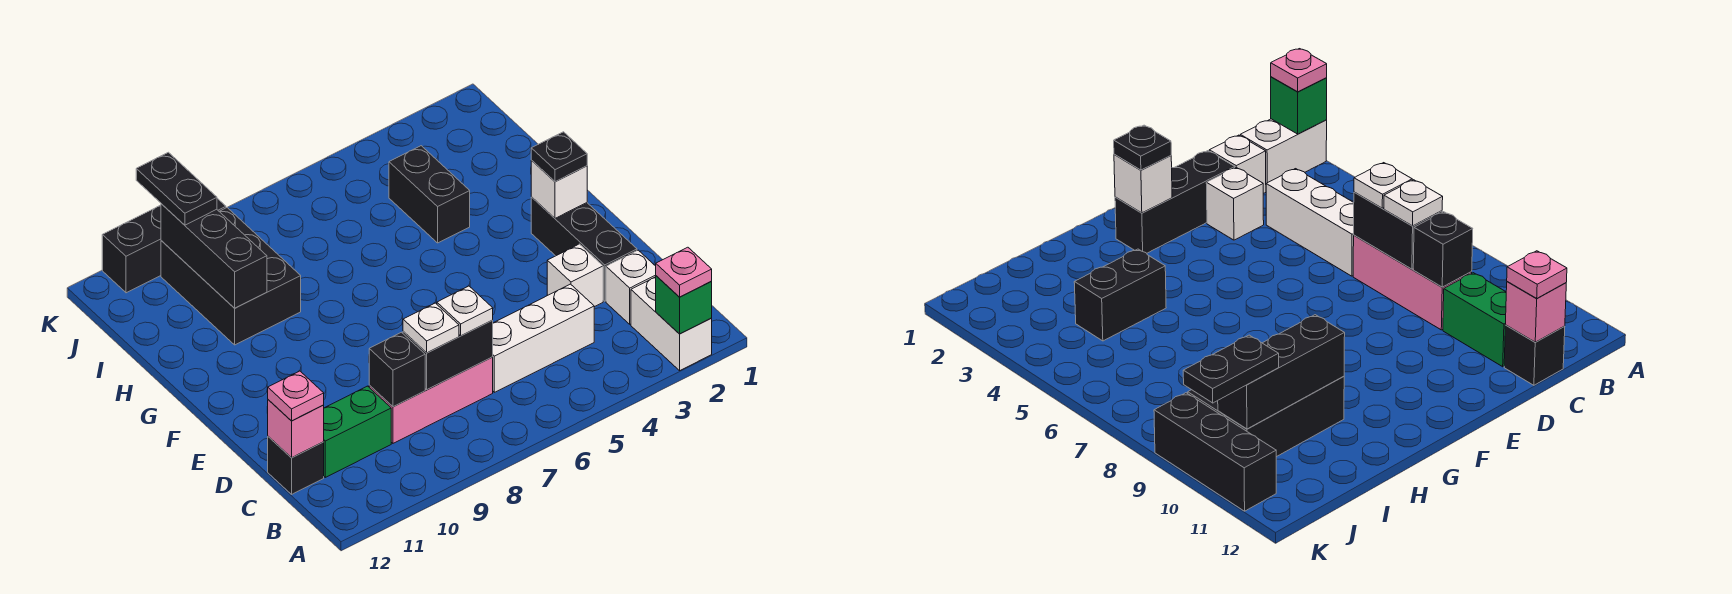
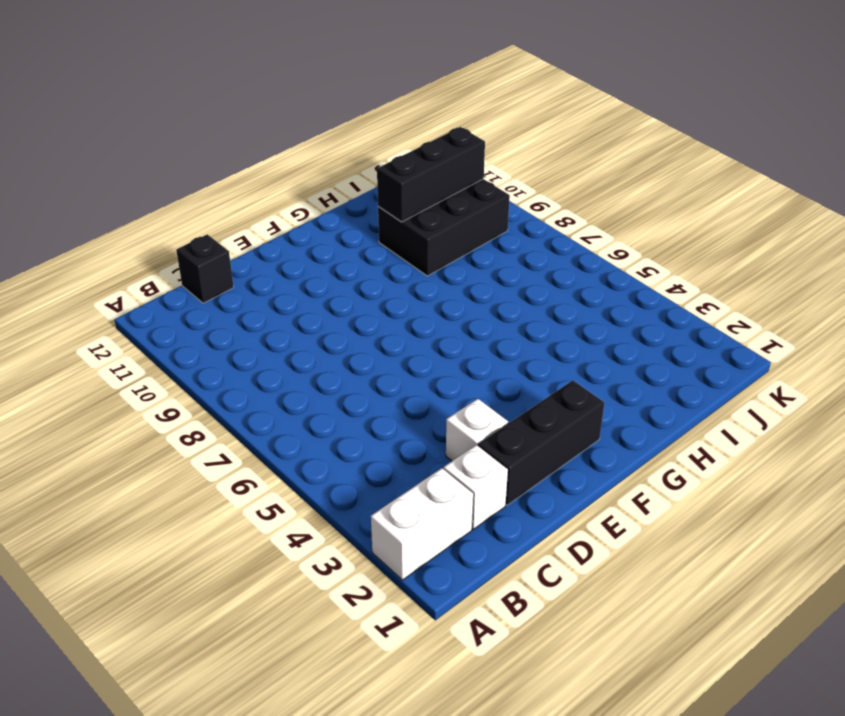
none -> white 1x3 brick [493,284,594,392]
none -> pink 1x3 brick [369,357,493,443]
none -> green 1x2 brick [324,386,391,477]

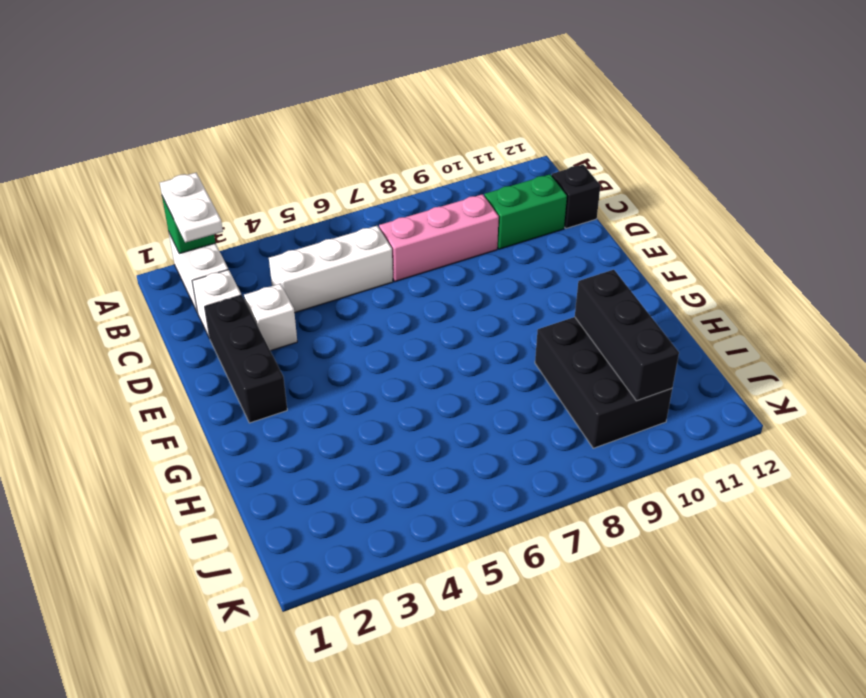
white 1x2 plate [160,173,223,243] -> pink 1x1 plate [656,247,712,297]
none -> black 1x2 brick [389,146,470,243]
none -> black 1x3 brick [102,198,226,293]
none -> black 1x2 brick [403,320,493,389]

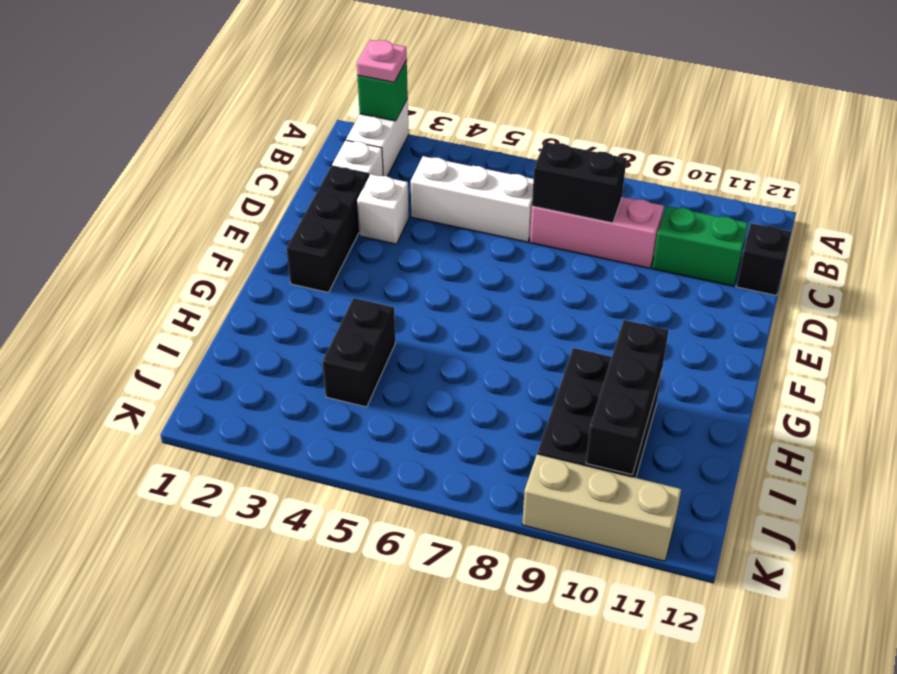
tan 1x3 brick [522,454,681,561] -> black 1x3 brick [102,198,226,293]
none -> black 1x1 brick [369,332,425,407]
none -> pink 1x1 brick [267,400,324,458]
none -> white 1x1 brick [531,160,587,218]

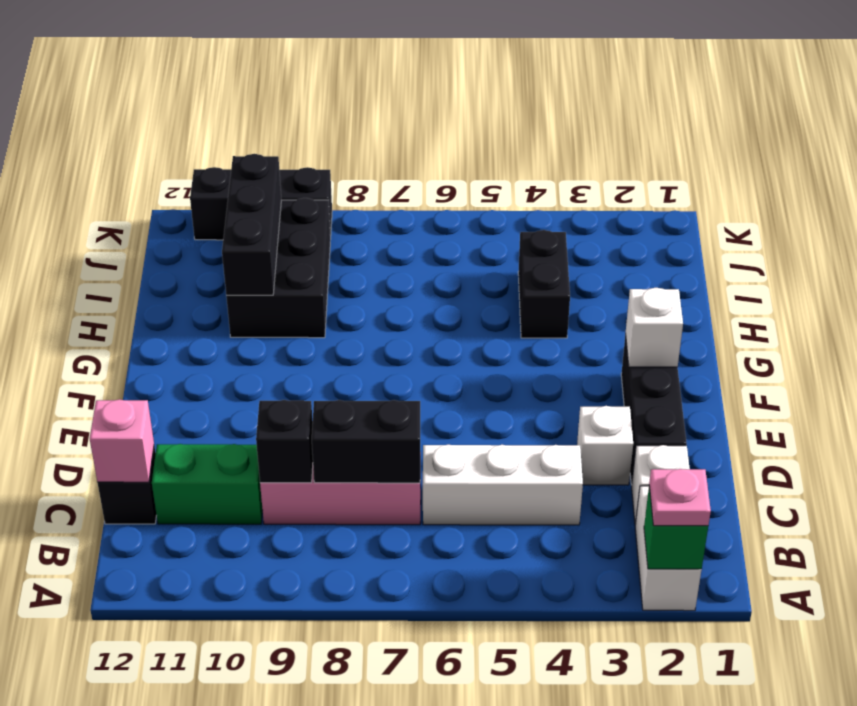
none -> white 1x1 plate [437,286,493,336]
none -> white 1x1 plate [403,303,459,353]
none -> pink 1x1 plate [268,371,324,421]

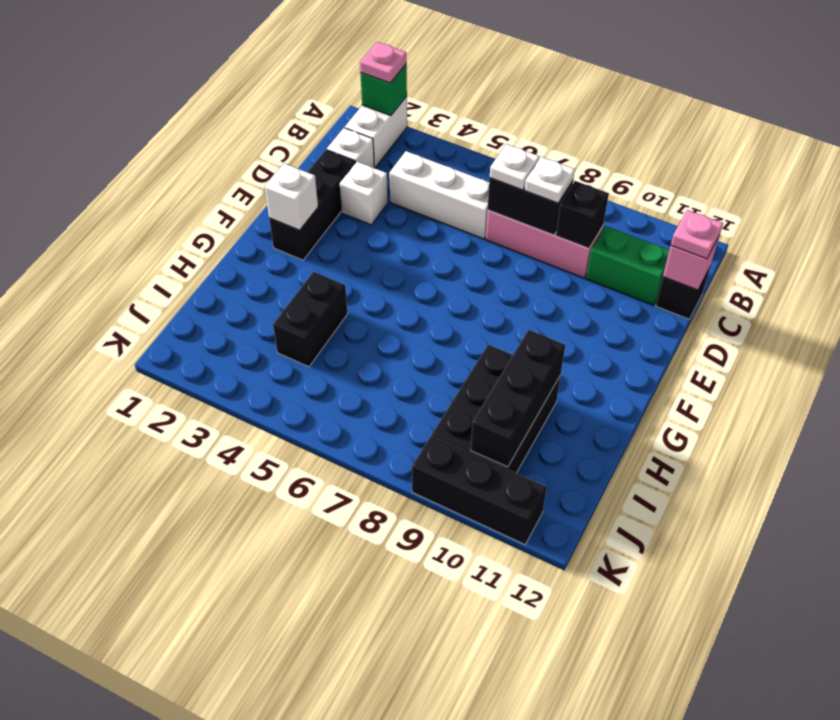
none -> black 1x1 plate [531,132,587,182]
none -> black 1x2 plate [136,152,217,225]

